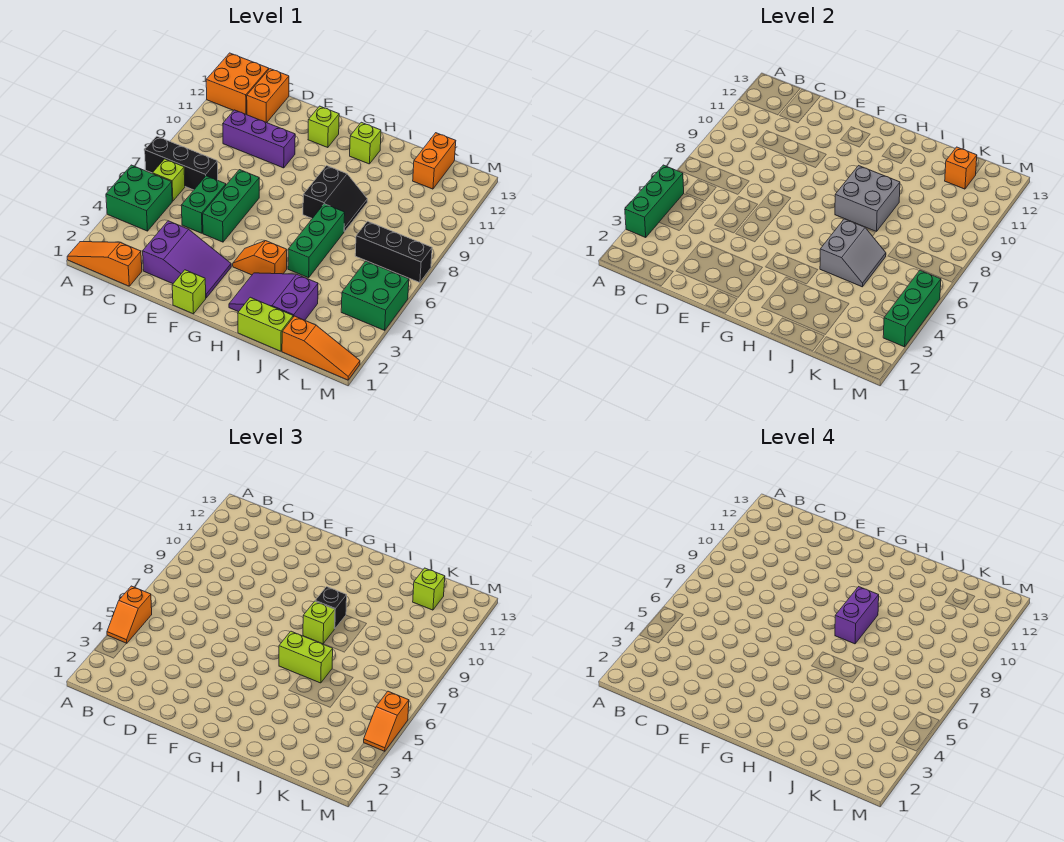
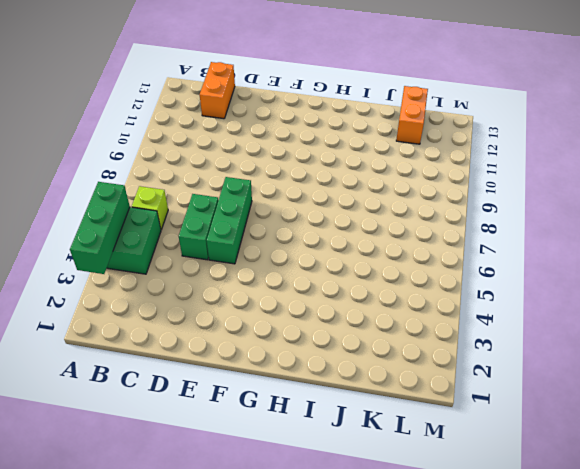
none -> orange 1x3 slope [67,242,142,286]
none -> black 1x3 brick [145,136,218,190]
none -> orange 2x2 brick [206,53,269,115]
none -> purple 1x3 brick [223,110,295,168]

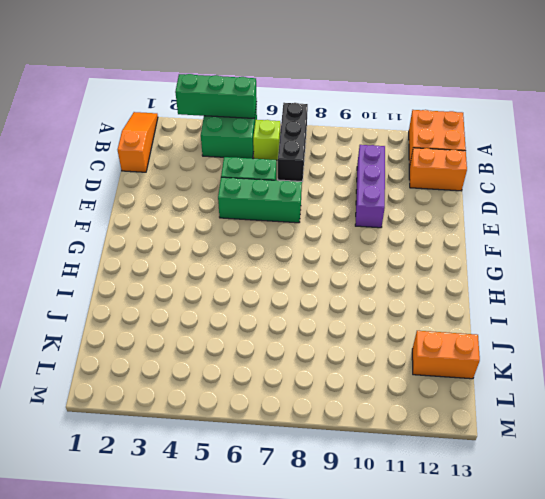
none -> purple 2x3 slope [143,221,231,298]
none -> lime 1x1 brick [172,270,206,314]
none -> lime 1x1 brick [308,106,339,147]
none -> orange 1x2 slope [233,241,287,275]

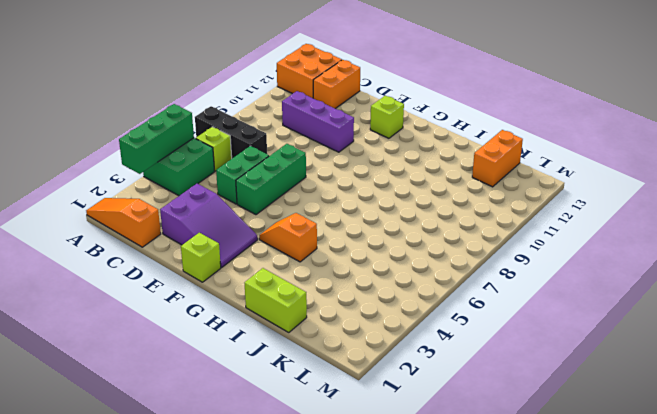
none -> purple 2x3 slope [229,273,318,320]
none -> black 2x2 slope [303,166,367,232]
none -> lime 1x1 brick [350,122,381,164]
none -> green 1x3 brick [288,204,345,278]

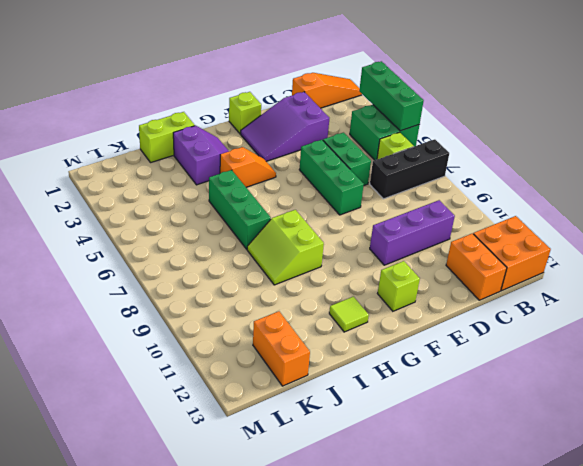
purple 2x2 slope [173,126,229,185] -> purple 2x3 slope [229,273,318,320]
lime 2x2 slope [247,210,324,285] -> black 2x2 slope [303,166,367,232]
lime 1x1 tile [329,297,369,332] -> lime 1x1 brick [350,122,381,164]
none -> orange 1x3 slope [282,316,360,380]
none -> black 1x3 brick [355,221,432,283]
none -> green 2x2 brick [341,261,409,330]
none -> grey 2x2 brick [835,166,900,232]

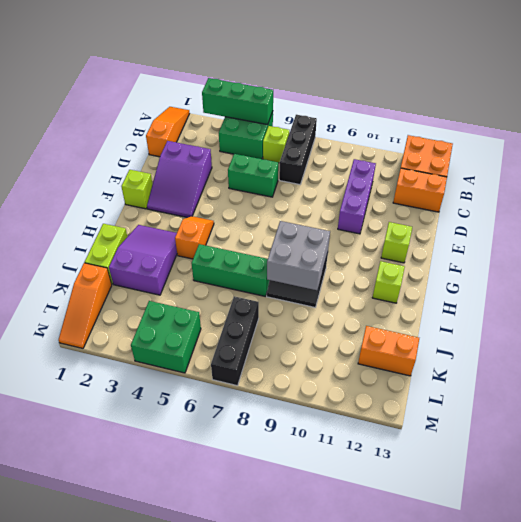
none -> green 1x3 brick [203,170,259,242]
none -> grey 2x2 slope [820,219,886,287]
none -> orange 1x1 brick [945,147,977,189]
none -> green 1x3 brick [883,270,941,347]

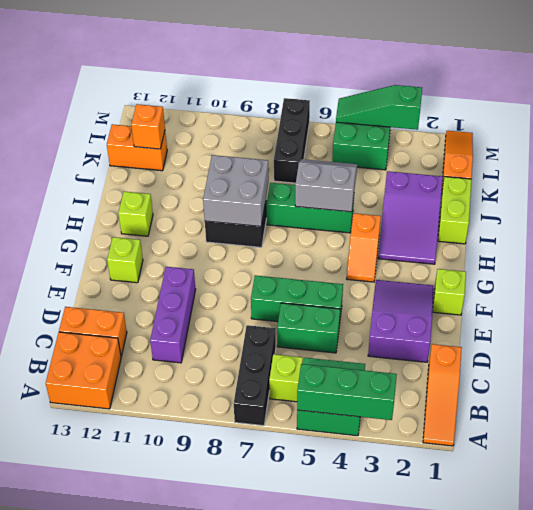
green 1x3 slope [336,85,422,130] -> green 1x3 brick [883,270,941,347]
none -> orange 1x2 slope [107,586,152,643]
none -> lime 1x2 brick [279,631,333,683]
none -> lime 1x1 brick [303,601,335,644]
none -> black 1x1 brick [315,587,347,629]

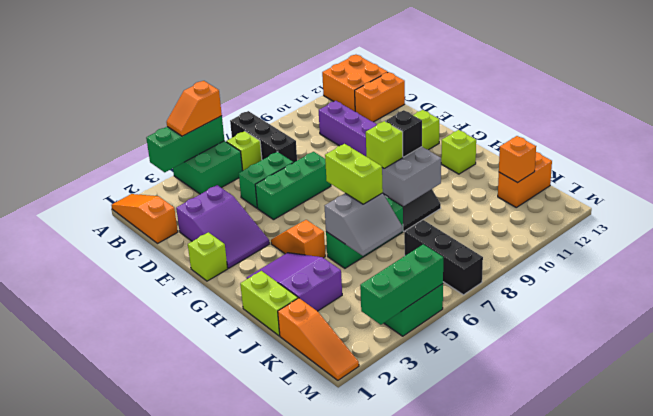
none -> lime 1x1 brick [413,568,445,610]
none -> orange 1x2 slope [364,691,409,752]
none -> purple 1x2 brick [835,587,879,644]

